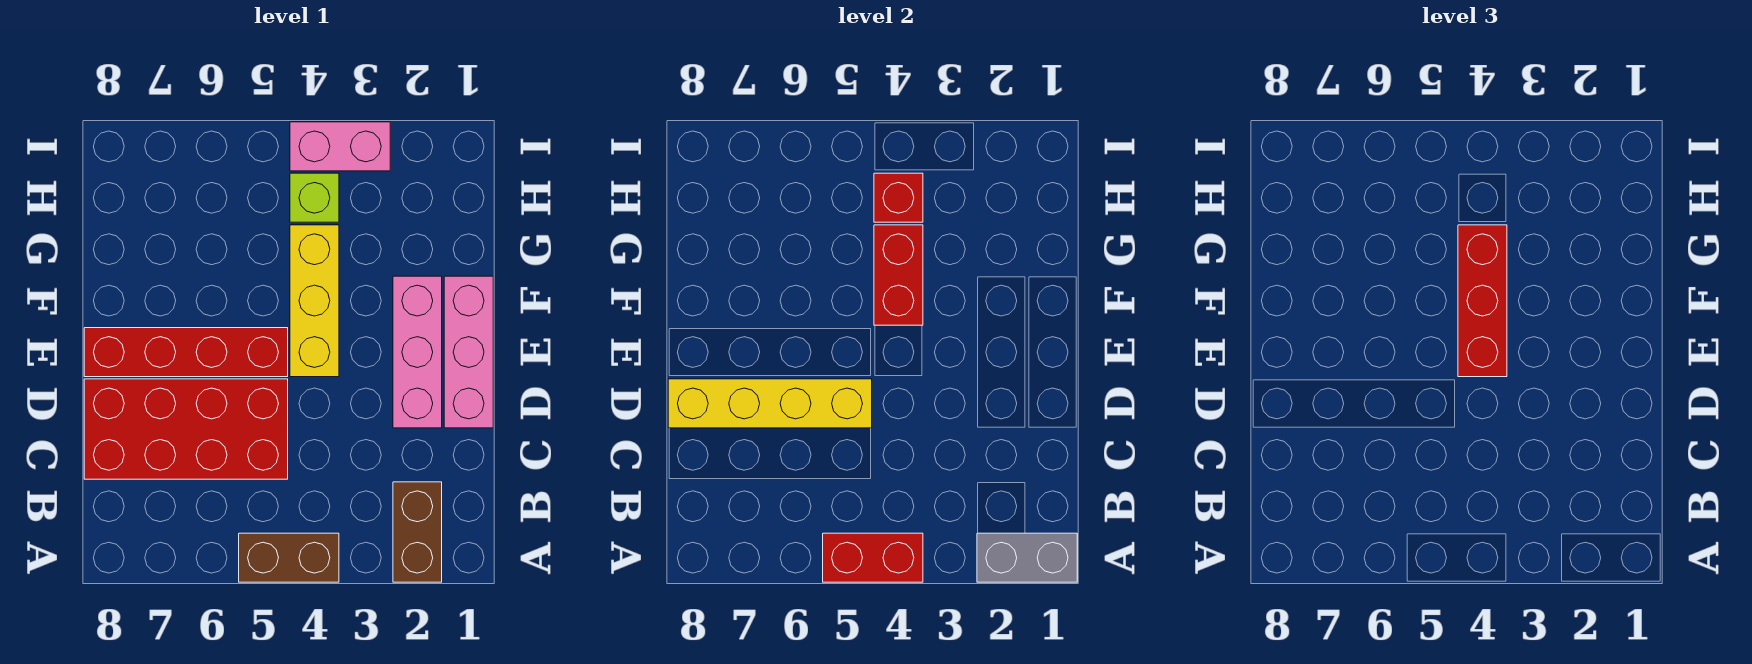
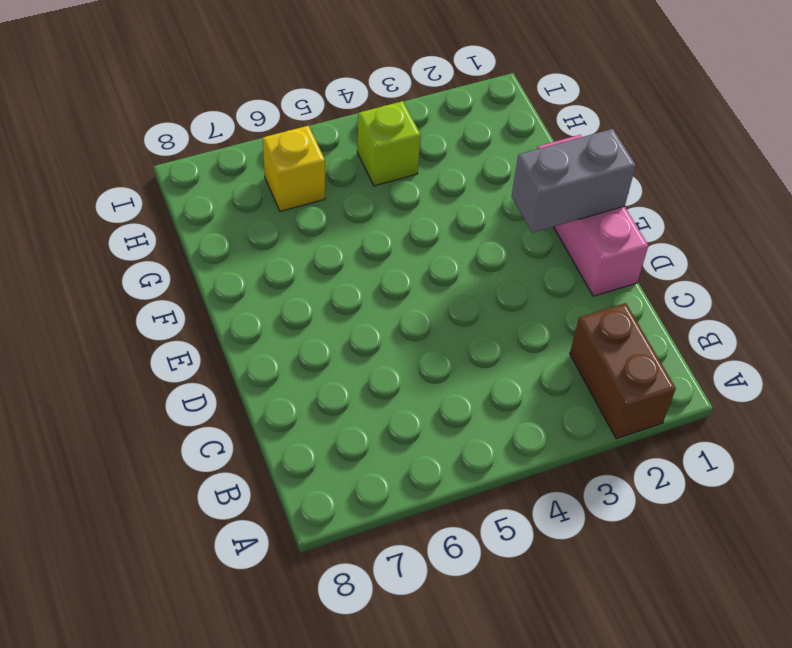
grey 1x2 brick [512,129,636,233] -> grey 1x2 brick moved to [977,533,1077,582]
yellow 1x1 brick [263,126,325,211] -> none
none -> brown 1x2 brick [239,533,339,582]
none -> red 2x4 brick [84,379,288,479]
none -> pink 1x3 brick [393,276,442,428]

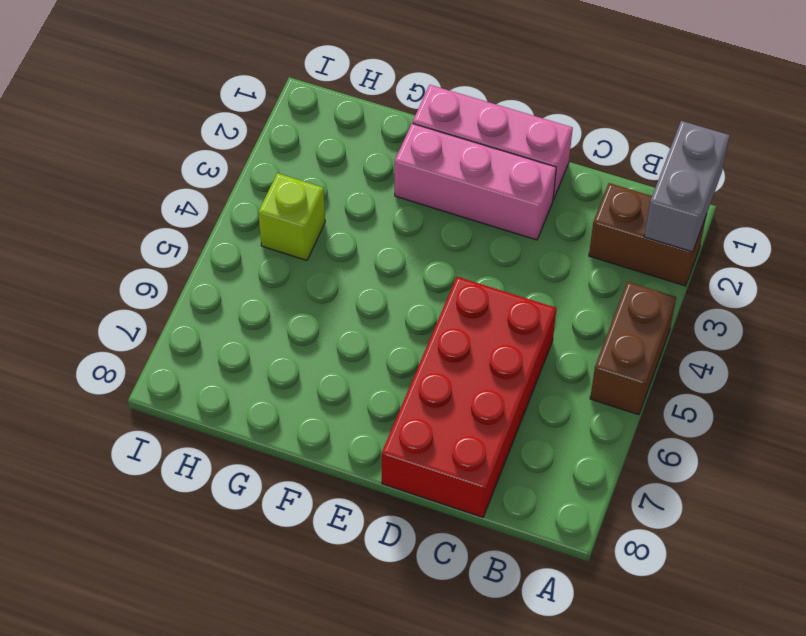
none -> yellow 1x3 brick [290,225,339,377]
none -> red 1x4 brick [84,328,288,377]
none -> pink 1x2 brick [290,122,390,171]

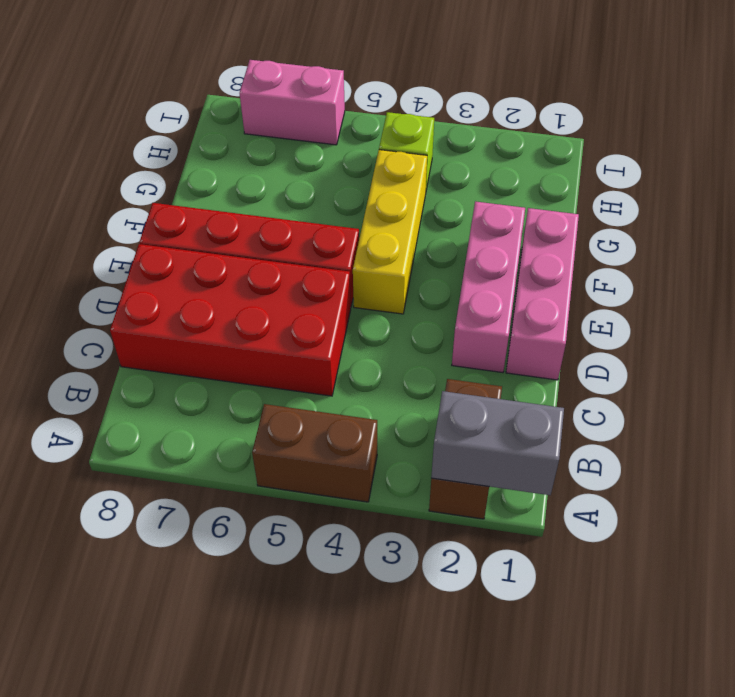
pink 1x2 brick [240,60,345,145] -> pink 1x2 brick moved to [290,122,390,171]
none -> red 1x2 brick [823,533,923,582]
none -> yellow 1x4 brick [668,379,872,428]
none -> red 1x2 brick [874,225,923,325]

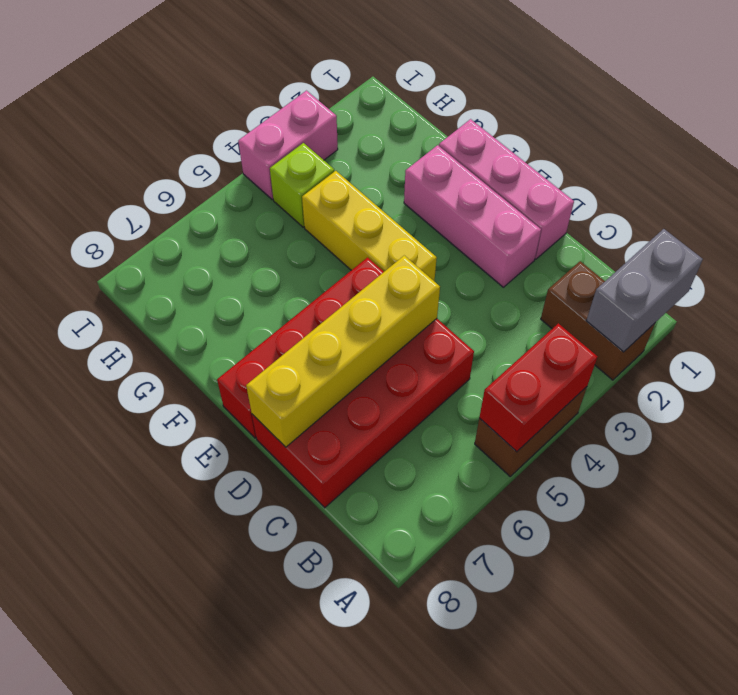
none -> red 1x2 brick [874,225,923,325]
none -> red 1x1 brick [874,173,923,222]
none -> red 1x3 brick [1458,225,1507,377]

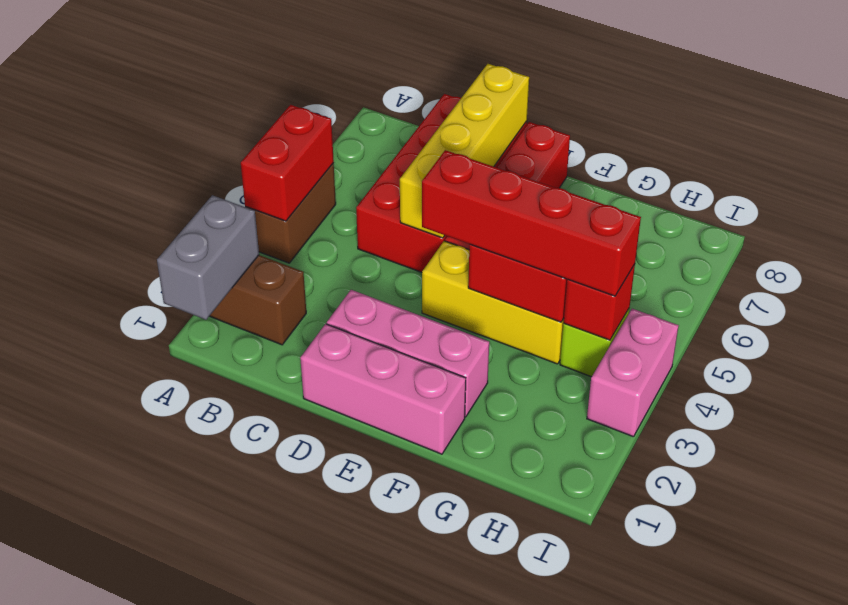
red 1x4 brick [422,150,641,296] -> red 1x3 brick [1458,225,1507,377]

